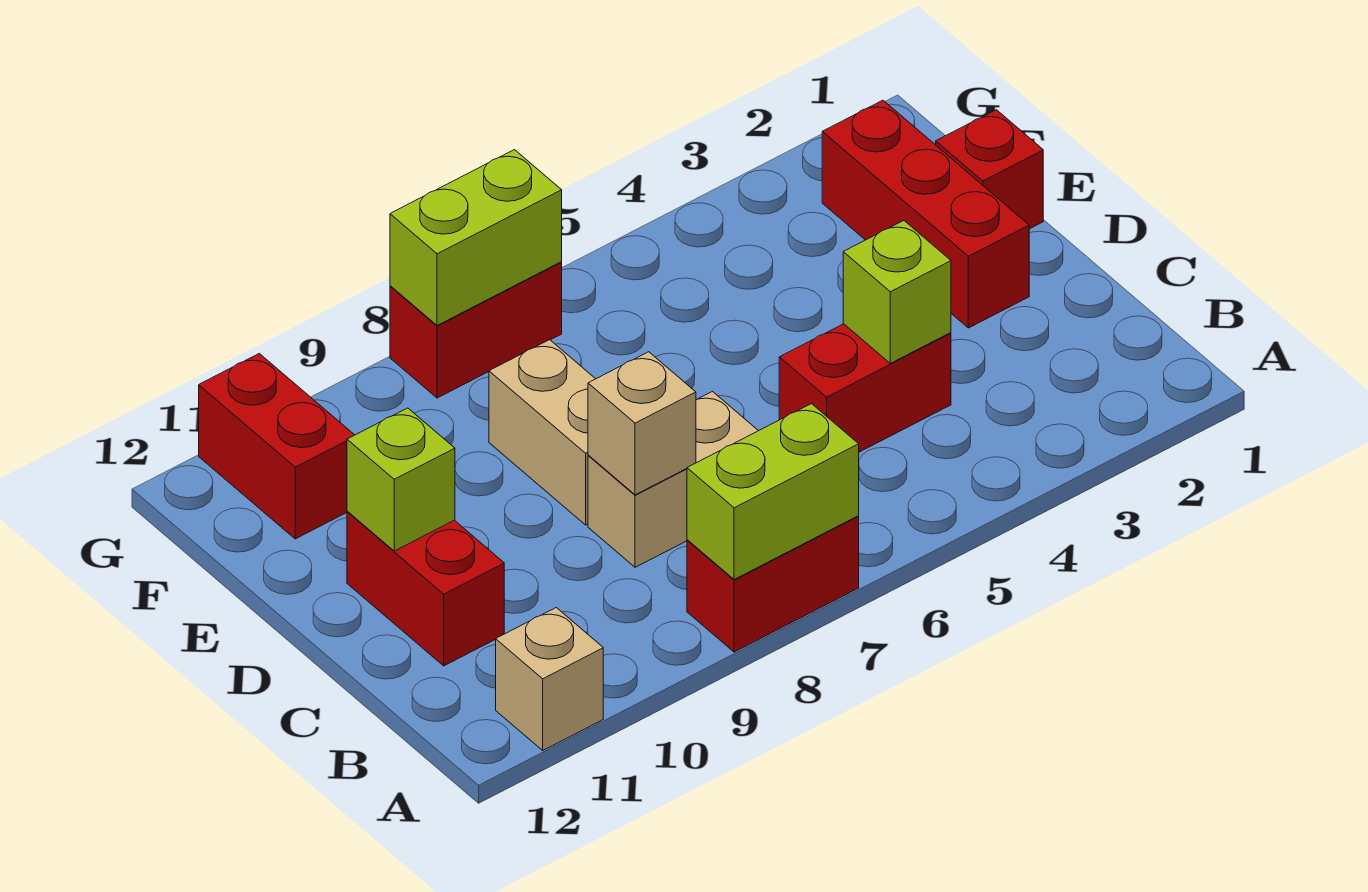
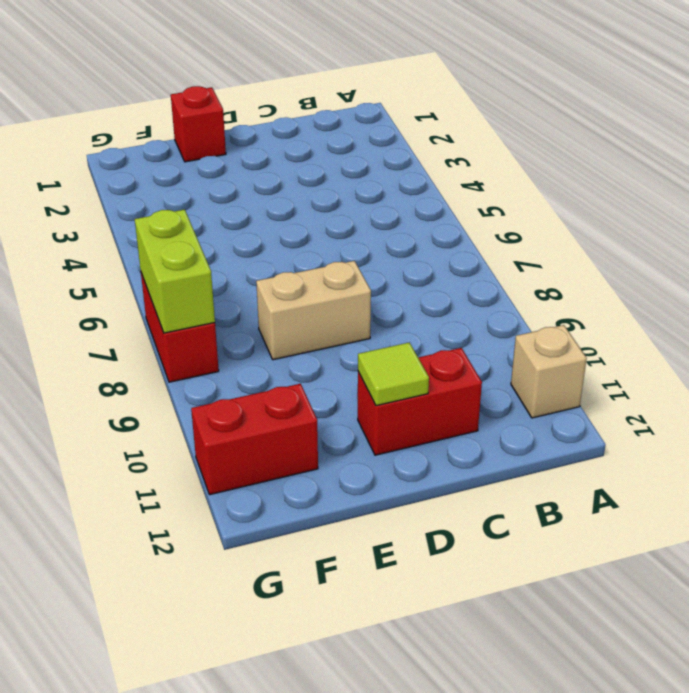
lime 1x1 tile [358,342,429,406] -> lime 1x1 brick [347,408,455,551]
none -> red 1x2 brick [687,516,859,652]
none -> red 1x2 brick [779,324,951,452]
none -> tan 1x2 brick [588,392,758,567]

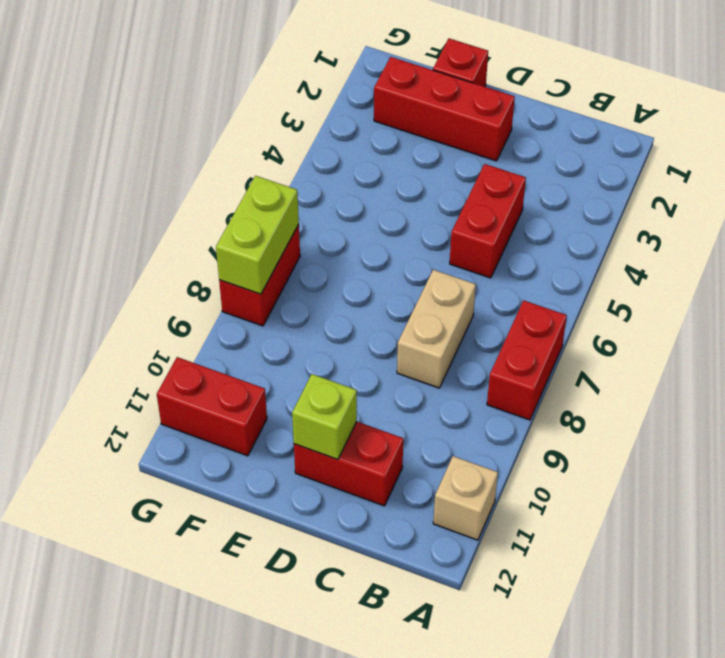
none -> tan 1x2 brick [489,340,595,525]
none -> lime 1x2 brick [687,404,859,580]
none -> lime 1x1 brick [843,221,951,363]

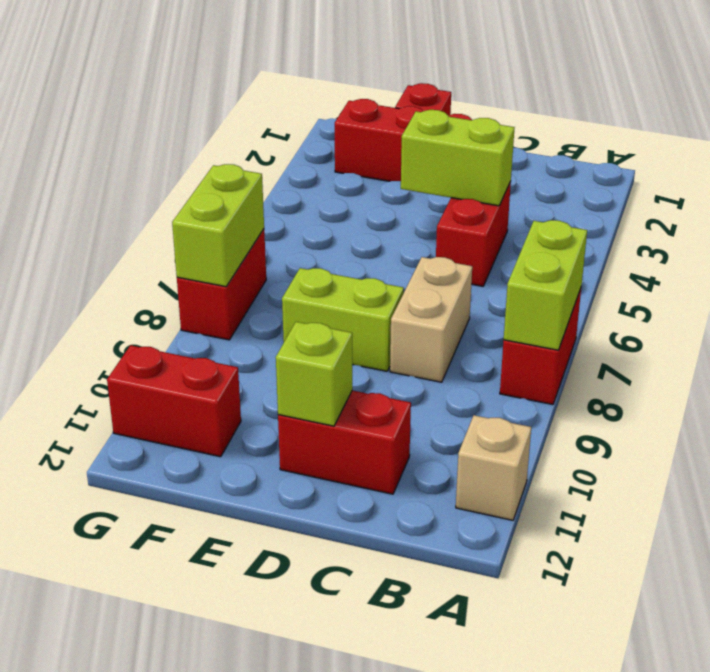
lime 1x2 brick [401,110,515,206] -> lime 1x1 brick [843,221,951,363]
lime 1x2 brick [282,268,404,371] -> tan 1x2 brick [489,340,595,525]
none -> tan 1x1 brick [588,352,696,495]

